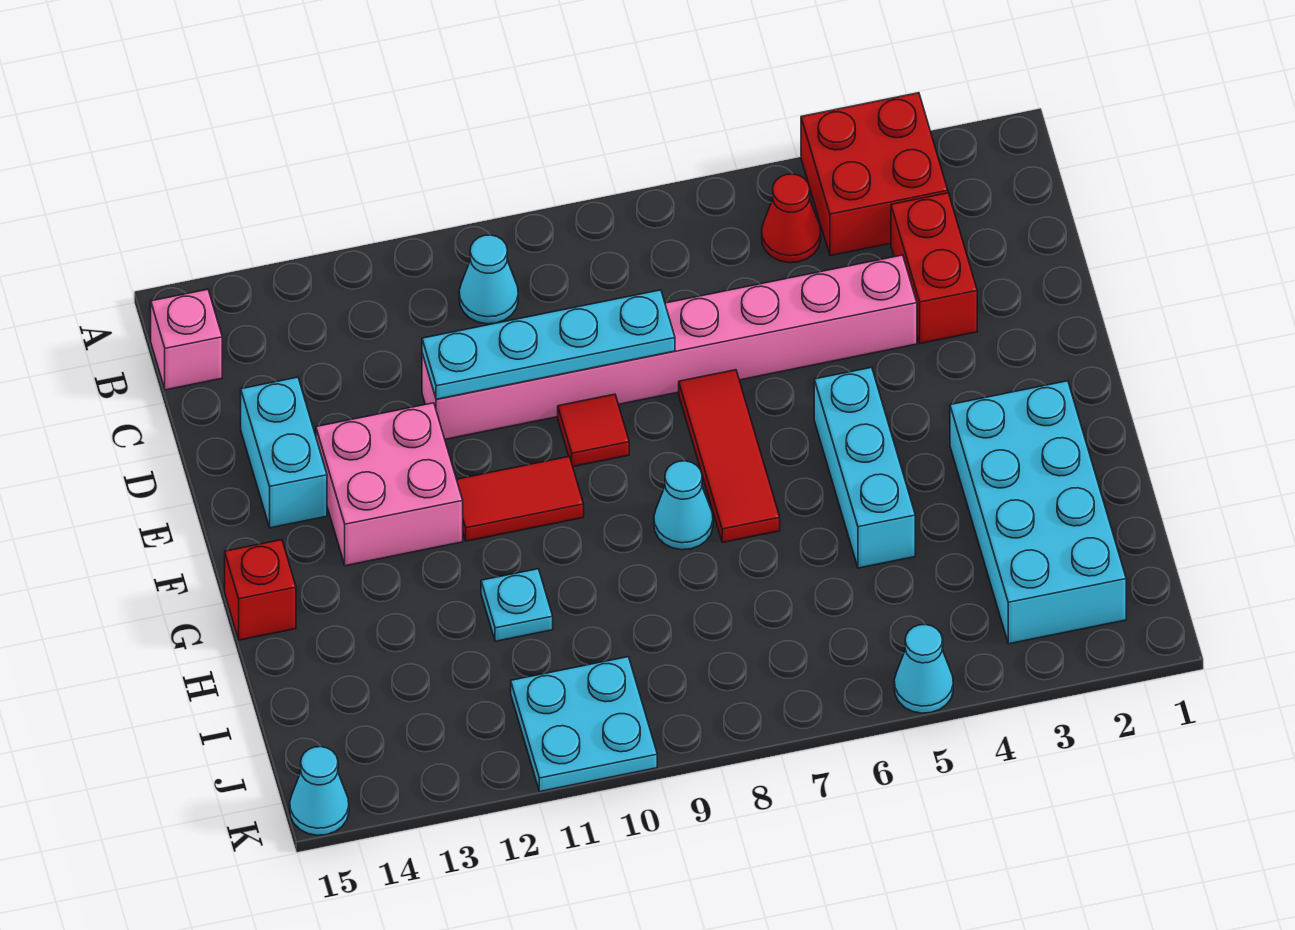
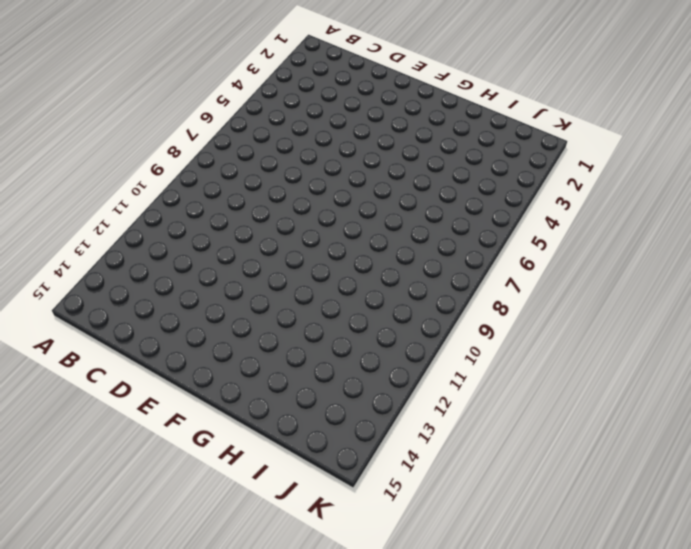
none -> red 2x2 brick [801,93,948,256]
none -> red 1x1 cone [762,174,821,263]
none -> cyan 1x1 cone [459,235,518,324]

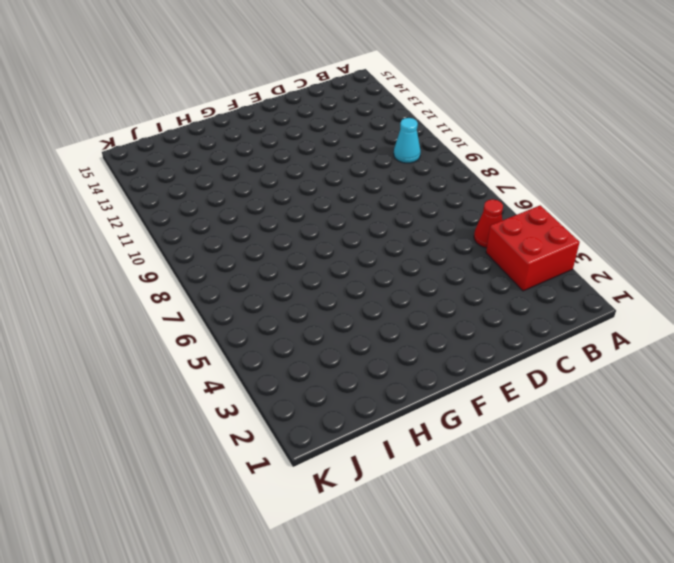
none -> pink 1x1 brick [151,289,222,390]
none -> red 1x2 brick [891,193,977,343]
none -> pink 1x8 brick [422,255,917,439]

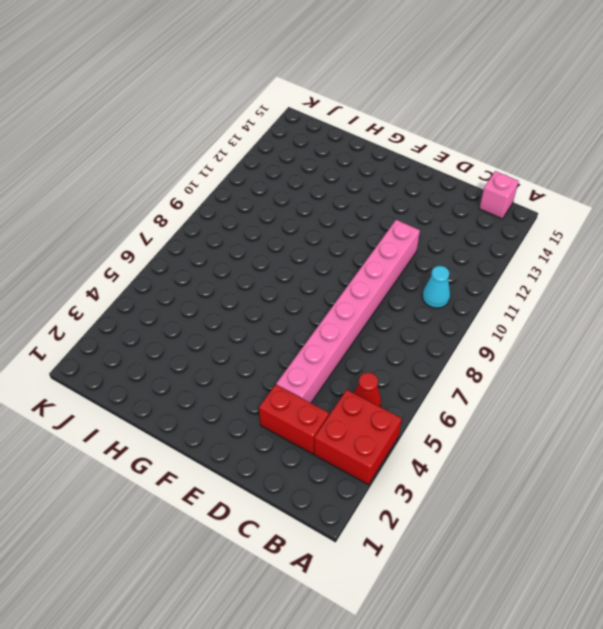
none -> cyan 1x2 brick [241,377,327,528]
none -> red 1x3 tile [679,370,780,542]
none -> red 1x1 tile [558,394,629,467]

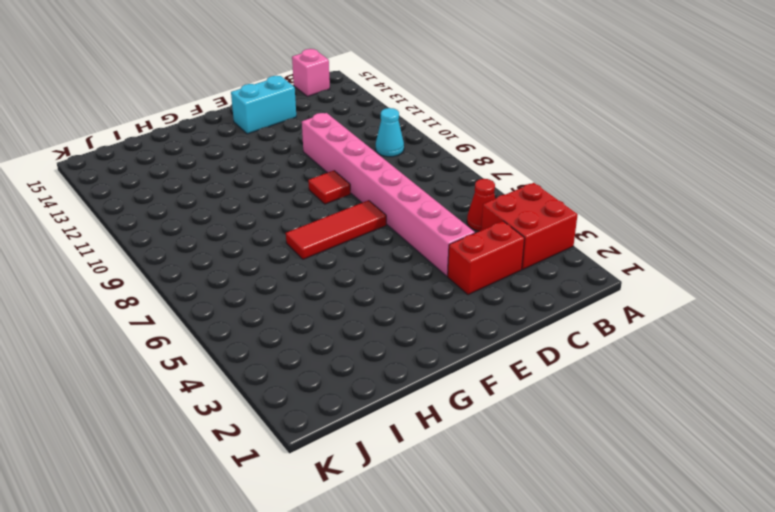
none -> pink 2x2 brick [316,403,463,566]
none -> cyan 1x3 brick [814,367,915,568]
none -> red 1x2 tile [457,457,584,541]

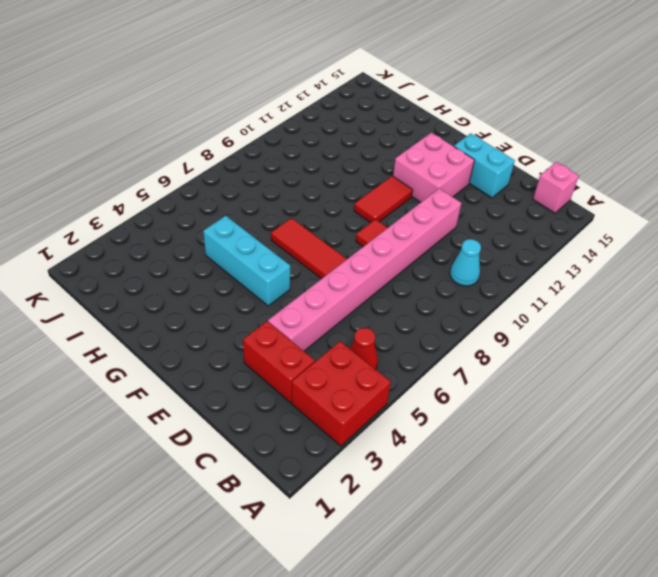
none -> cyan 2x4 brick [950,381,1126,644]
none -> cyan 1x1 cone [654,461,713,550]
none -> red 1x1 brick [225,540,296,640]

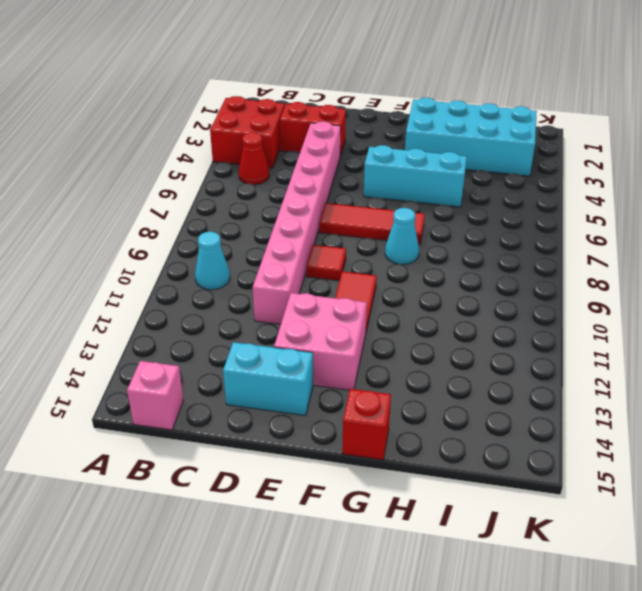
none -> cyan 1x1 plate [481,569,553,641]
none -> cyan 2x2 plate [511,657,657,791]
none -> cyan 1x1 cone [894,625,953,713]

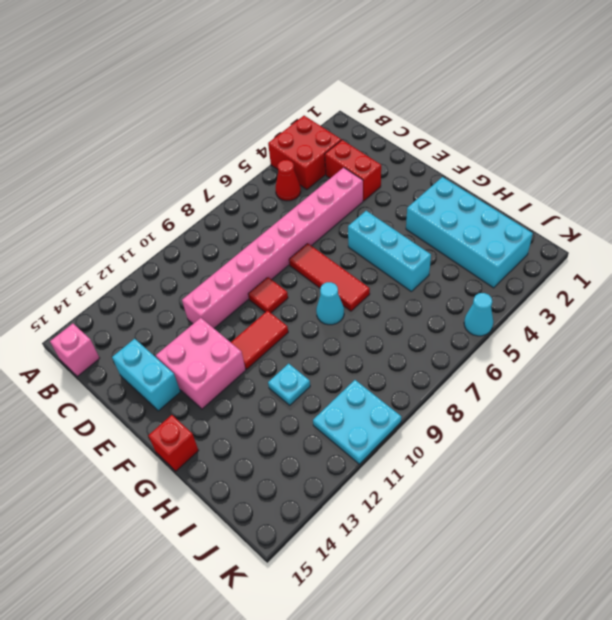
none -> cyan 1x1 cone [459,235,518,324]
none -> cyan 1x1 cone [290,747,349,835]
none -> cyan 1x4 plate [422,290,675,399]

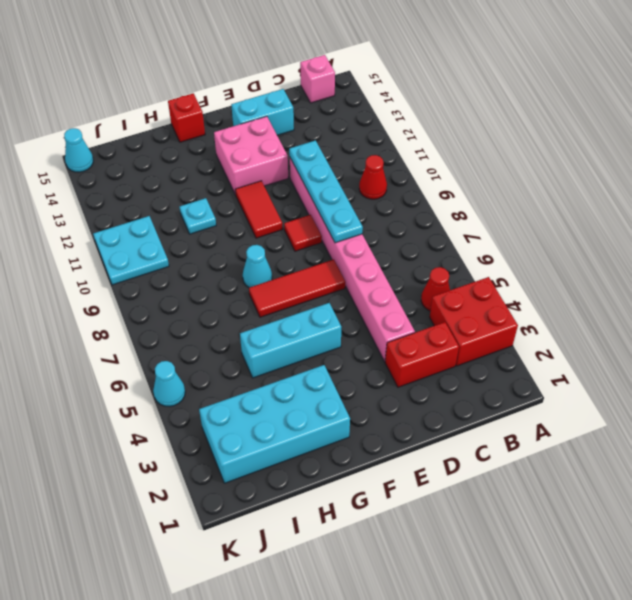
red 1x1 cone [359,155,387,199] -> cyan 1x1 cone [459,235,518,324]

